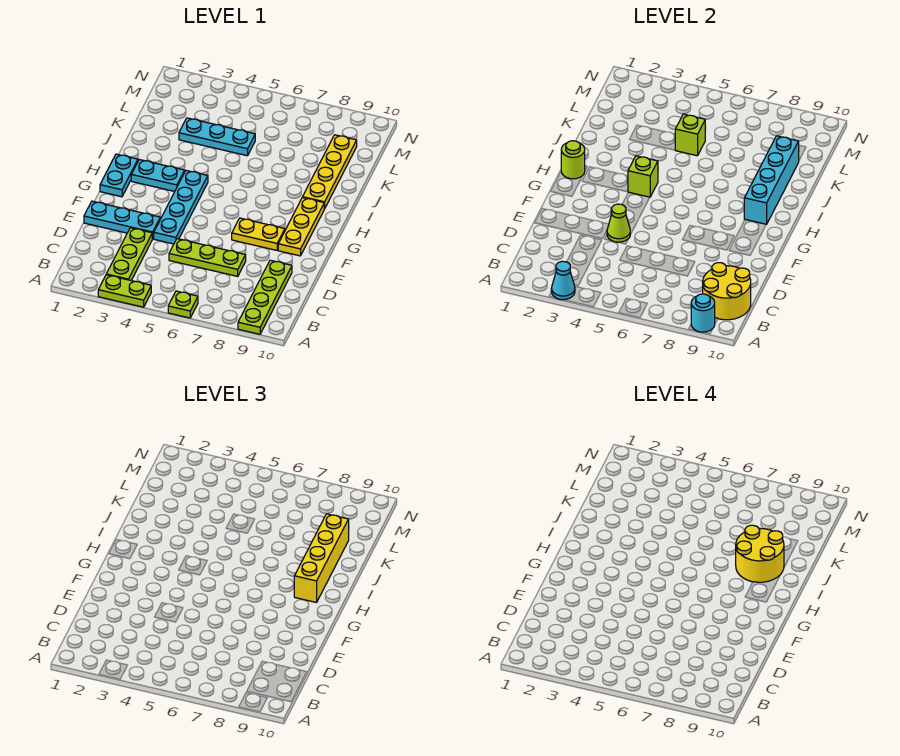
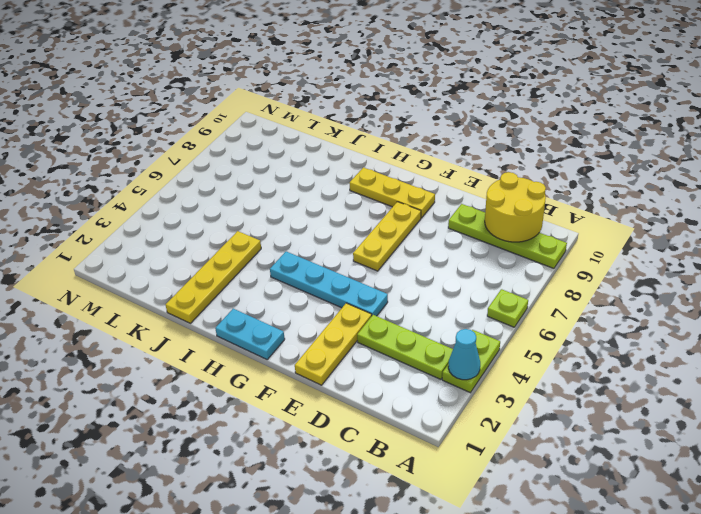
yellow 1x3 plate [295,303,372,385] -> cyan 1x3 plate [84,201,160,239]
yellow 1x3 plate [353,202,421,271] -> yellow 1x2 plate [232,218,285,250]
yellow 1x4 plate [166,231,261,323] -> yellow 1x4 plate turned to [303,135,357,209]
none -> lime 1x3 plate [169,239,246,276]
none -> cyan 1x2 plate [131,160,185,192]
none -> cyan 1x3 plate [179,118,255,156]

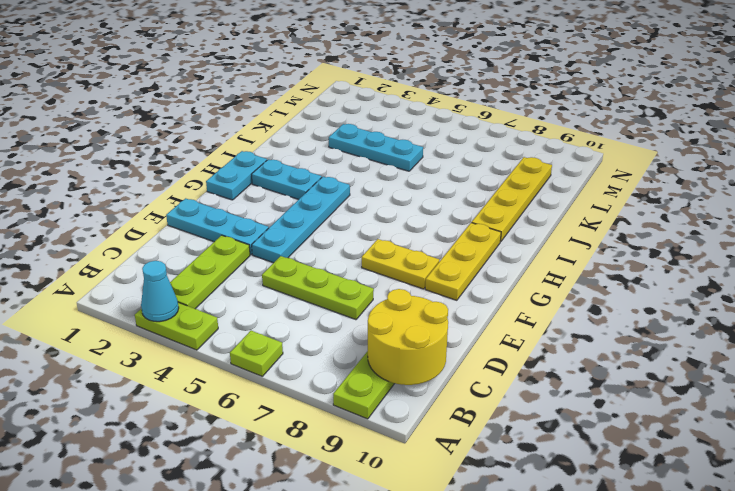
none -> cyan 1x1 round brick [691,294,715,332]
none -> lime 1x1 cone [607,204,630,242]
none -> lime 1x1 round brick [561,141,585,179]

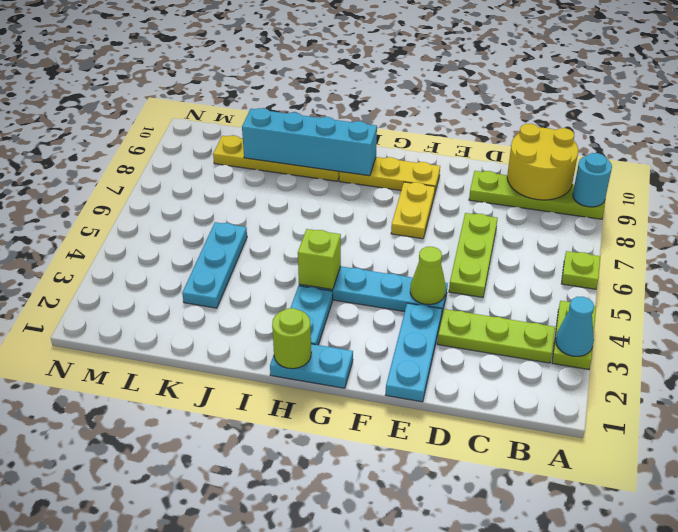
none -> lime 1x1 brick [675,114,705,156]
none -> yellow 1x4 brick [294,514,349,603]
none -> yellow 2x2 round brick [736,525,784,582]

